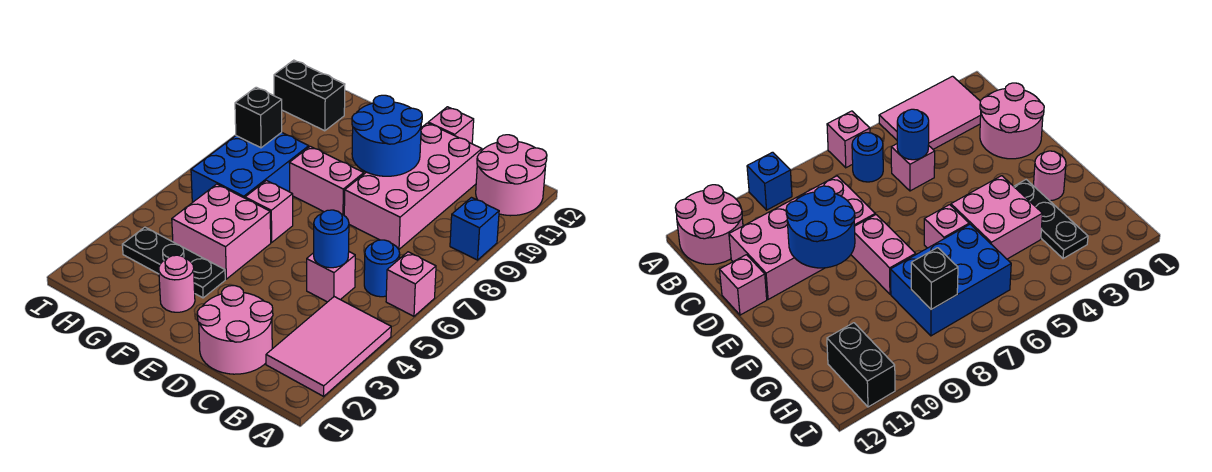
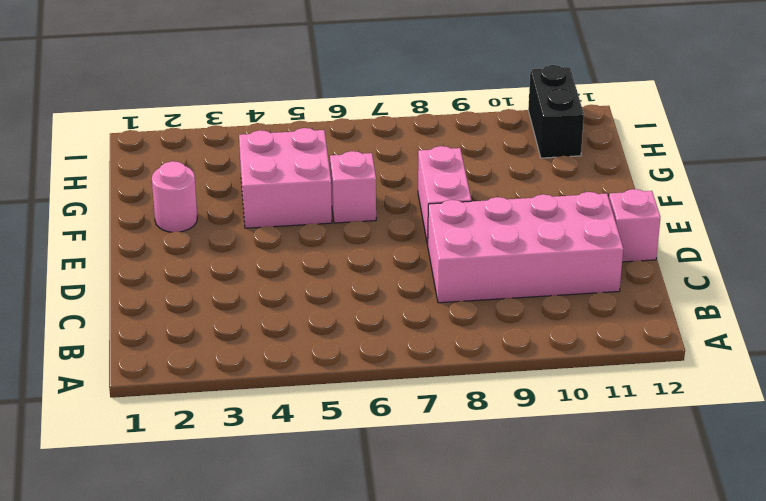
none -> pink 2x3 tile [266,297,391,396]
none -> pink 1x1 brick [386,252,436,316]
none -> blue 1x1 brick [450,198,499,260]

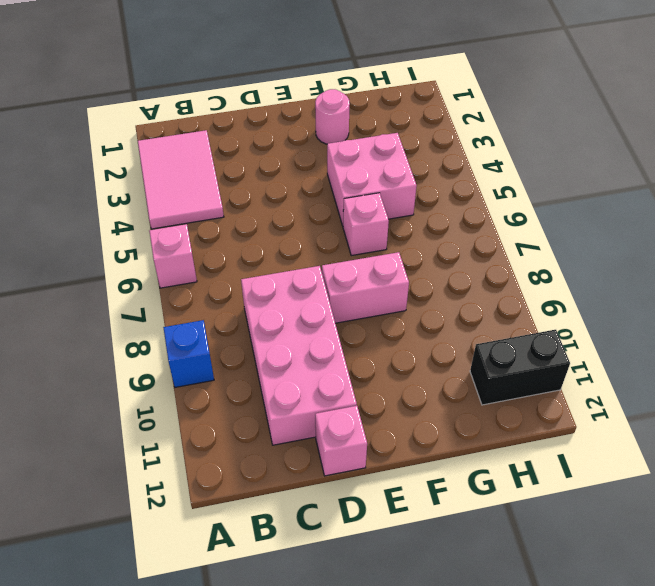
none -> pink 2x2 round brick [476,135,547,216]
none -> blue 1x1 round brick [364,240,400,297]
none -> pink 2x2 round brick [197,286,273,374]

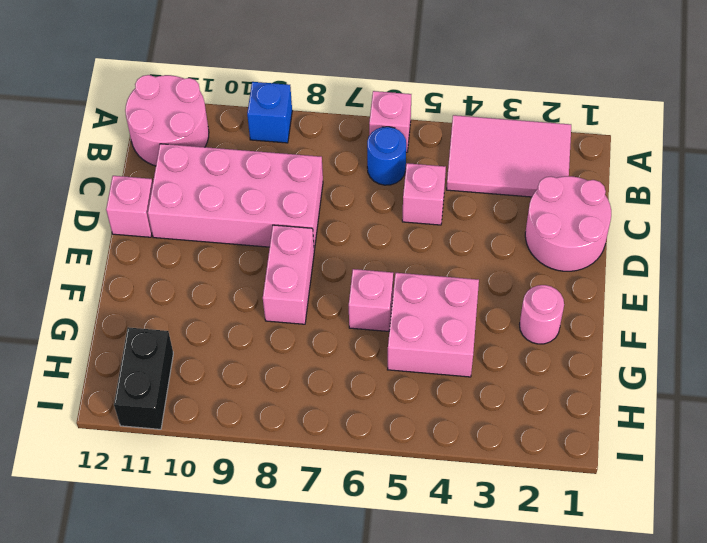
none -> black 1x3 plate [122,227,225,298]
none -> blue 2x3 brick [191,132,309,202]
none -> blue 1x1 round brick [314,210,349,268]

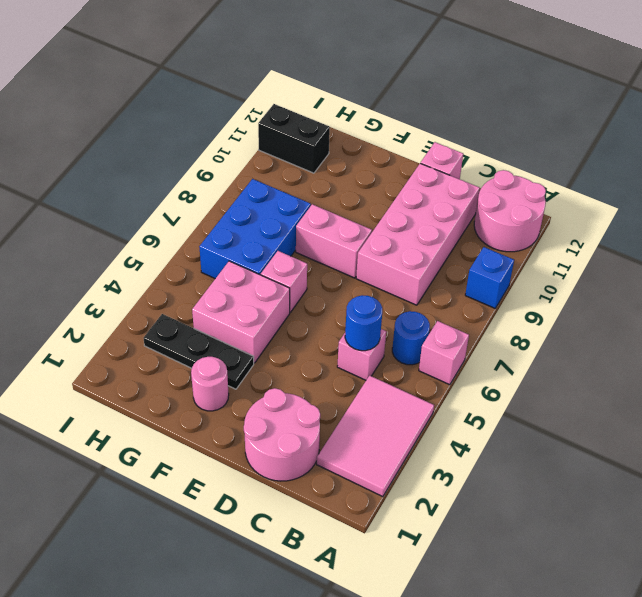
none -> blue 2x2 round brick [352,95,422,176]
none -> black 1x1 brick [235,87,282,148]

